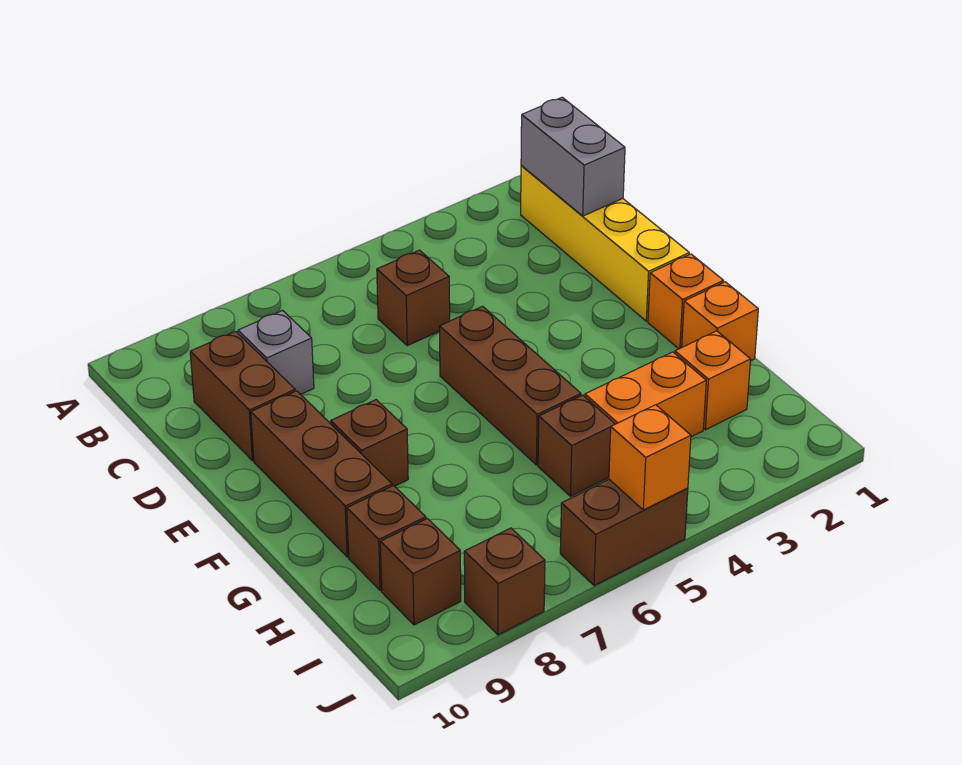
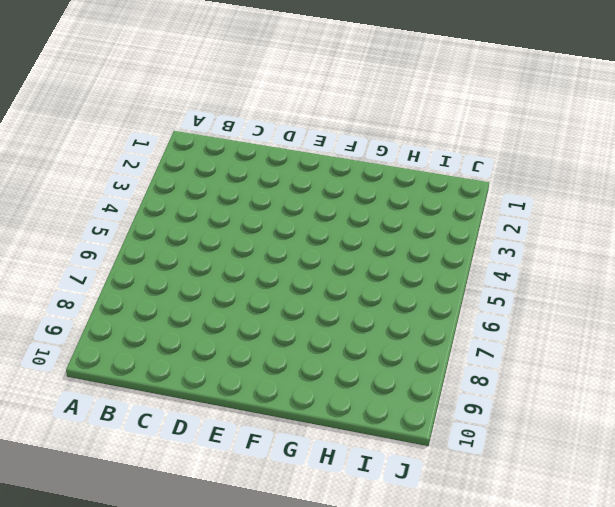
none -> yellow 1x4 brick [521,166,689,321]
none -> brown 1x1 brick [377,250,450,346]
none -> grey 1x1 brick [238,311,314,394]

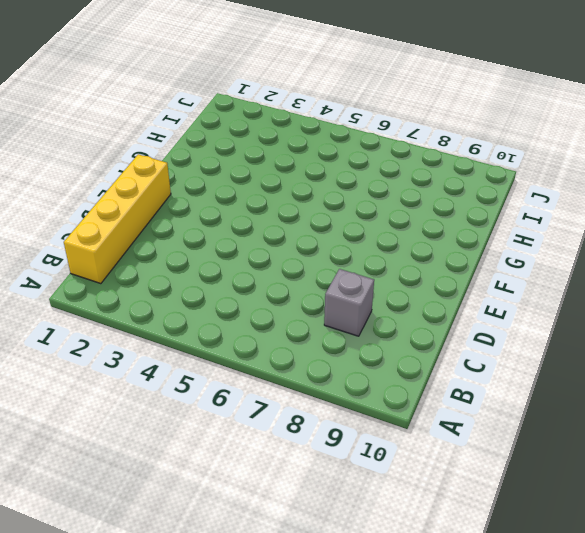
none -> brown 1x1 brick [377,250,450,346]
none -> brown 1x2 brick [190,331,295,461]
none -> brown 1x3 brick [439,306,581,465]

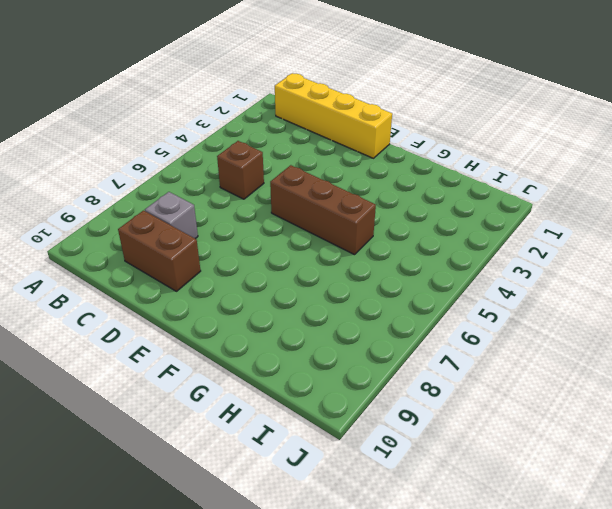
none -> brown 1x3 brick [251,391,392,557]
none -> orange 1x1 brick [648,254,723,349]
none -> brown 1x1 brick [331,400,408,486]

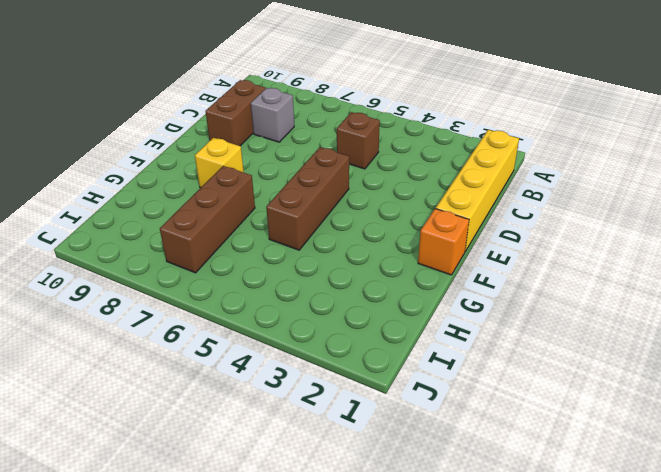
yellow 1x1 brick [195,138,244,188] -> brown 1x1 brick [331,400,408,486]
brown 1x3 brick [160,166,255,273] -> brown 1x3 brick moved to [251,391,392,557]
none -> orange 1x1 brick [682,282,758,361]
none -> orange 1x1 brick [675,331,751,430]
none -> orange 1x2 brick [585,352,706,437]

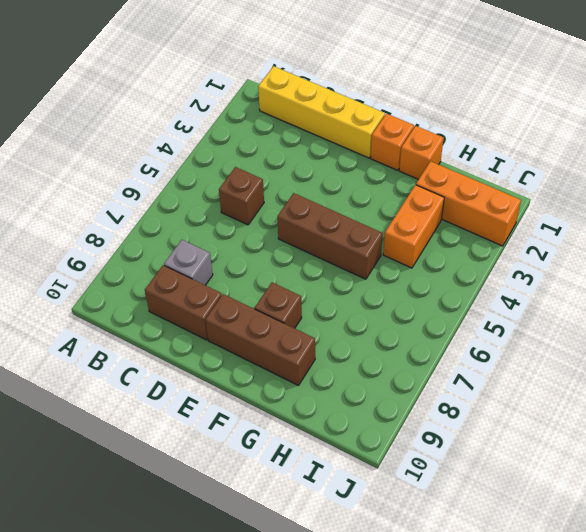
orange 1x3 brick [416,161,521,246] -> orange 1x1 brick [675,331,751,430]
none -> brown 1x1 brick [538,395,615,496]
none -> brown 1x1 brick [347,486,426,590]
none -> brown 1x1 brick [380,519,461,625]

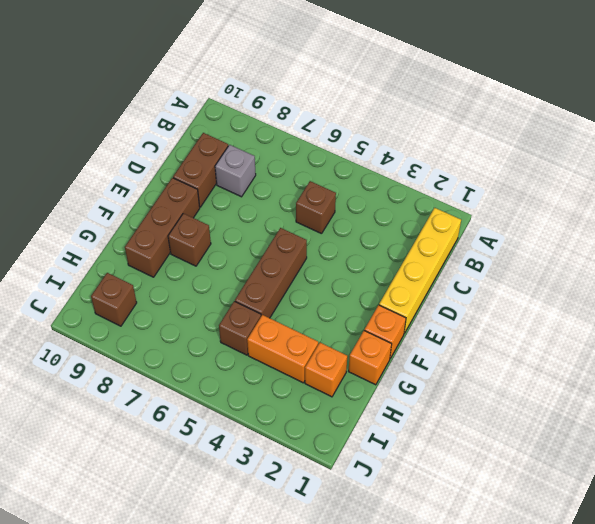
none -> brown 1x1 brick [347,486,426,590]
none -> brown 1x2 brick [560,480,688,586]
none -> brown 1x1 brick [464,528,545,635]

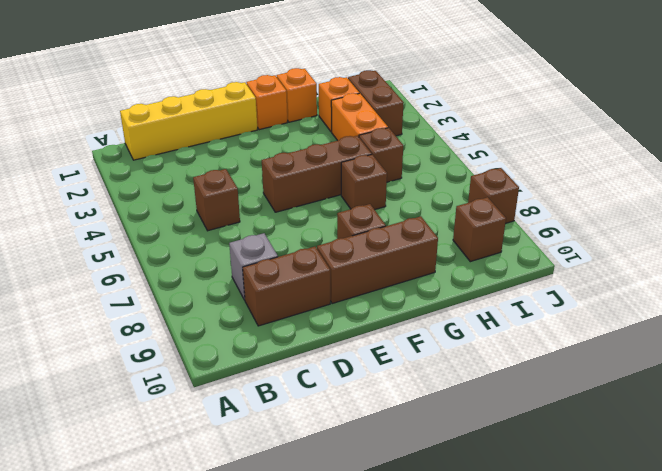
brown 1x1 brick [341,155,387,210] -> brown 1x1 brick moved to [347,486,426,590]
brown 1x2 brick [348,70,404,136] -> brown 1x2 brick moved to [560,480,688,586]
none -> grey 1x2 brick [521,97,625,216]
none -> orange 1x1 brick [609,405,691,510]

